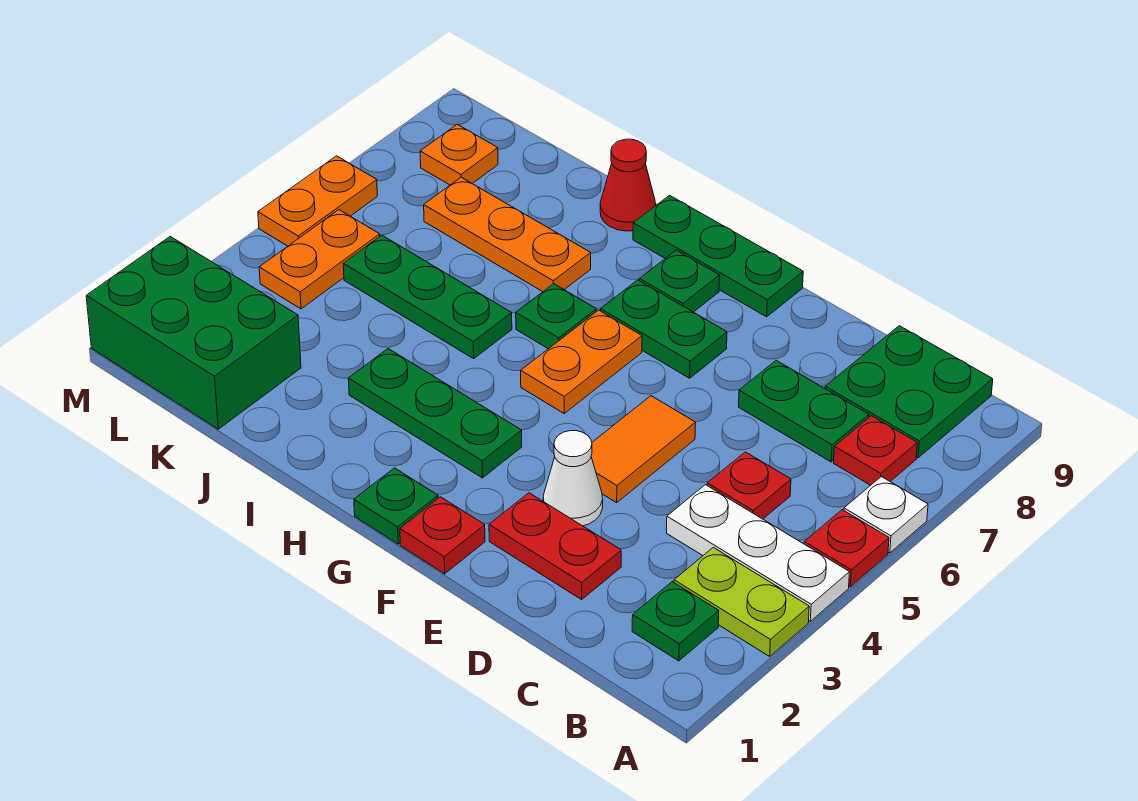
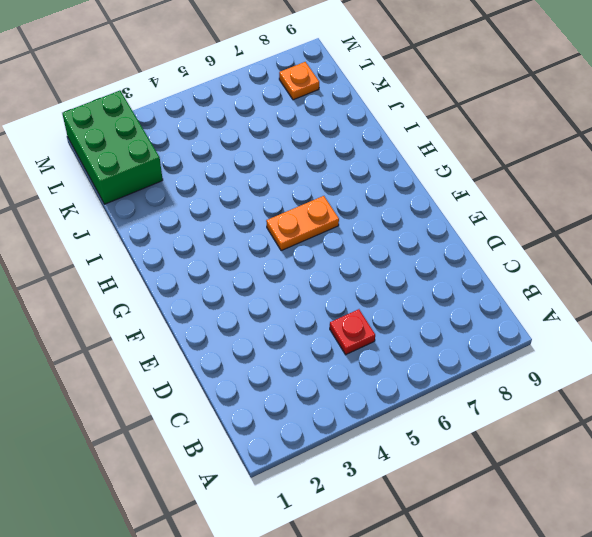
none -> lime 1x2 plate [674,547,809,656]
none -> white 1x3 plate [667,485,849,621]
none -> red 1x1 plate [804,510,889,587]

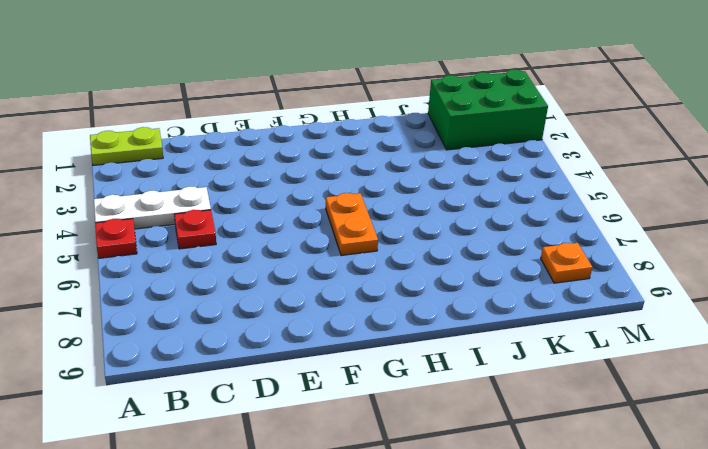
lime 1x2 plate [90,127,163,165] -> lime 1x2 plate moved to [674,547,809,656]
none -> white 1x1 plate [844,477,928,553]
none -> green 1x1 plate [632,582,719,661]
none -> red 1x1 plate [834,416,917,485]

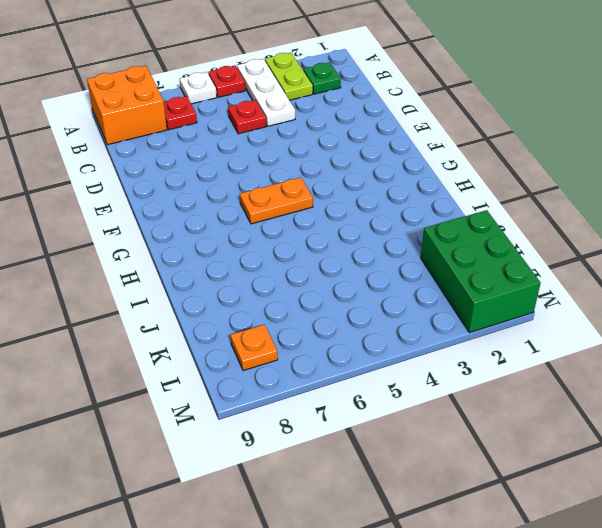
orange 2x2 brick [87,66,167,145] -> green 2x2 plate [825,326,993,458]
none -> green 1x2 plate [739,361,869,462]
none -> red 1x2 plate [489,493,621,599]
none -> white 1x1 cone [543,431,603,526]

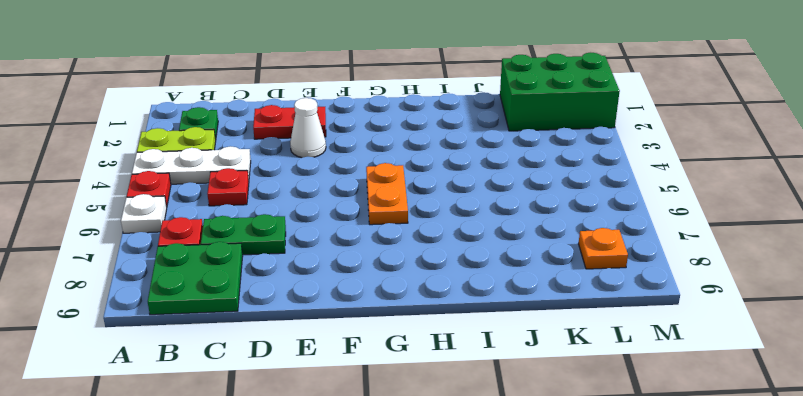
none -> orange 1x2 tile [591,396,696,502]
none -> red 1x1 plate [400,497,485,574]
none -> green 1x2 plate [601,280,727,378]

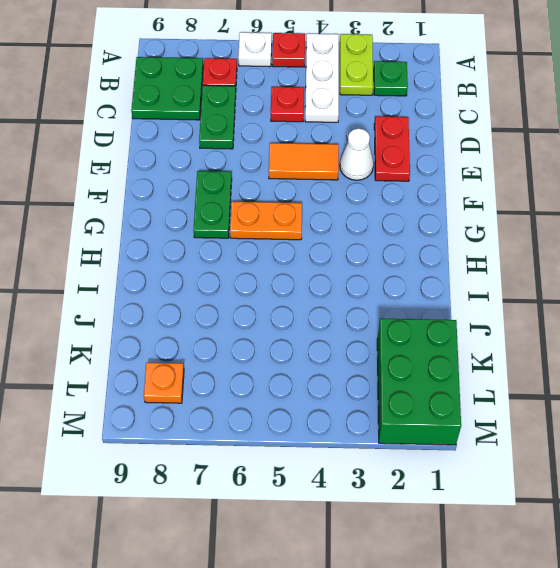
none -> red 1x1 plate [400,497,485,574]
none -> green 1x3 plate [633,195,803,317]
none -> green 1x1 plate [354,468,438,544]

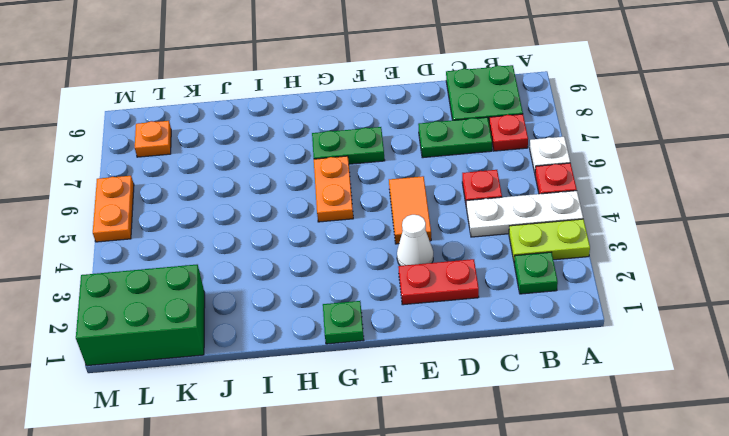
none -> red 1x1 plate [400,497,485,574]
none -> green 1x3 plate [633,195,803,317]
none -> green 1x3 plate [348,349,522,478]

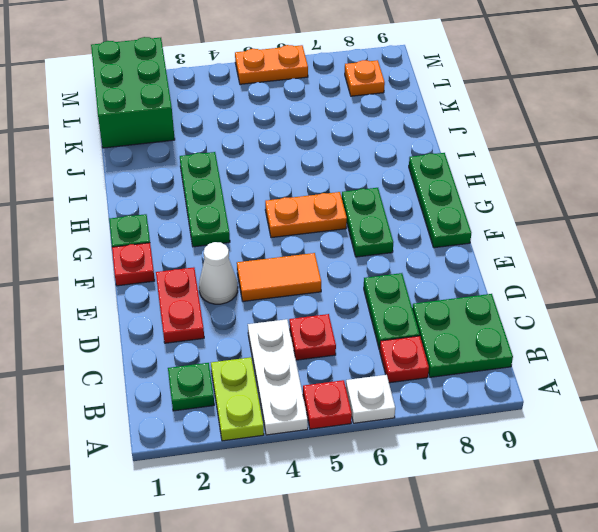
none -> green 1x1 plate [640,250,720,312]
none -> green 1x1 plate [516,284,596,349]
none -> green 1x3 plate [343,235,512,359]

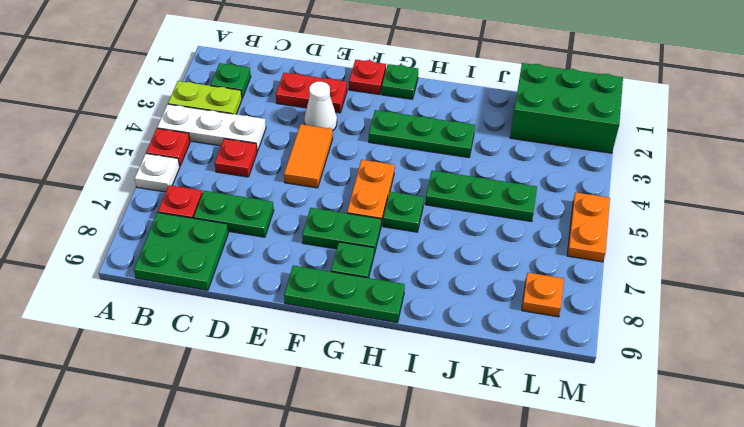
none -> orange 1x3 plate [424,177,591,292]
none -> red 1x1 cone [600,139,656,231]
none -> orange 1x2 plate [259,210,380,309]

